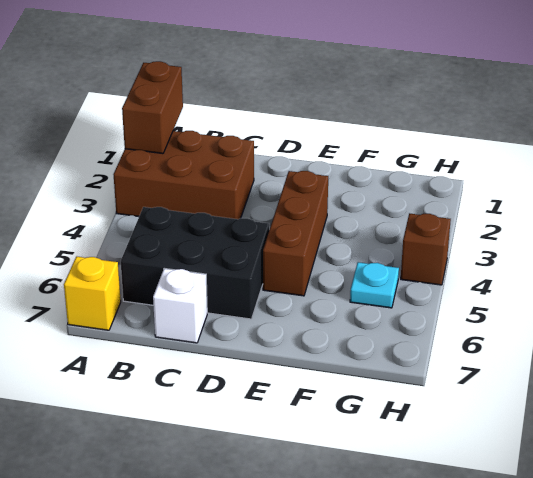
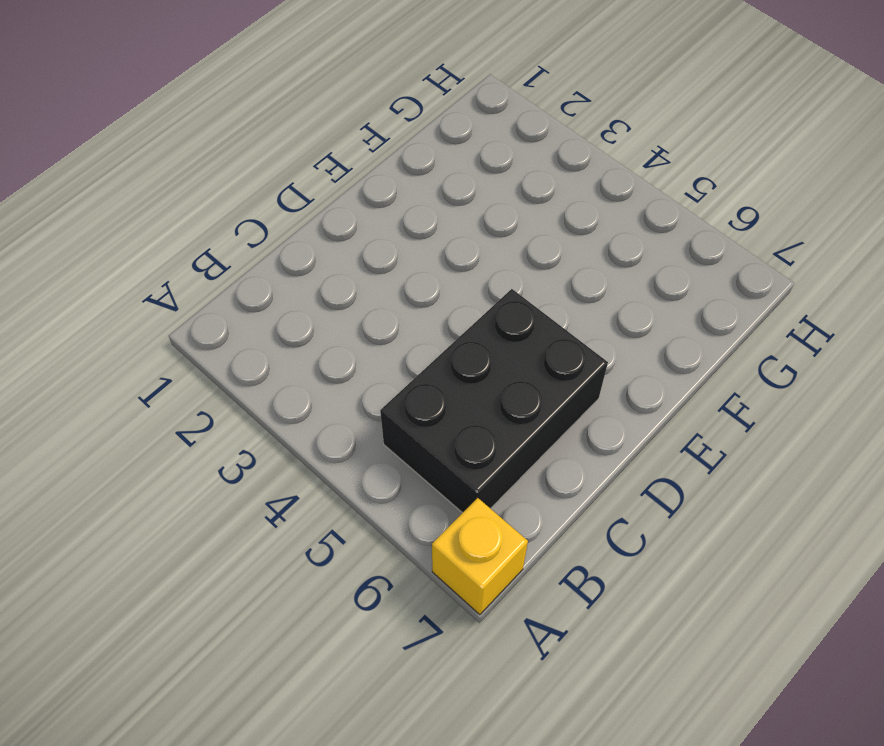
none -> brown 2x3 brick [113,131,254,219]
none -> white 1x1 brick [153,268,207,343]

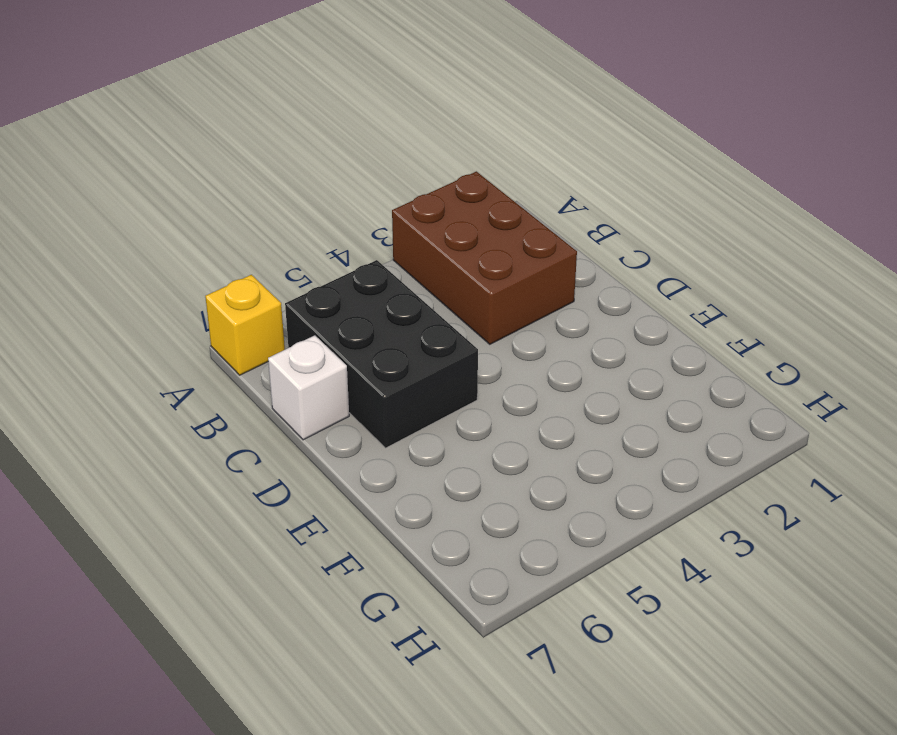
none -> brown 1x3 brick [263,171,328,296]
none -> cyan 1x1 plate [350,262,399,308]

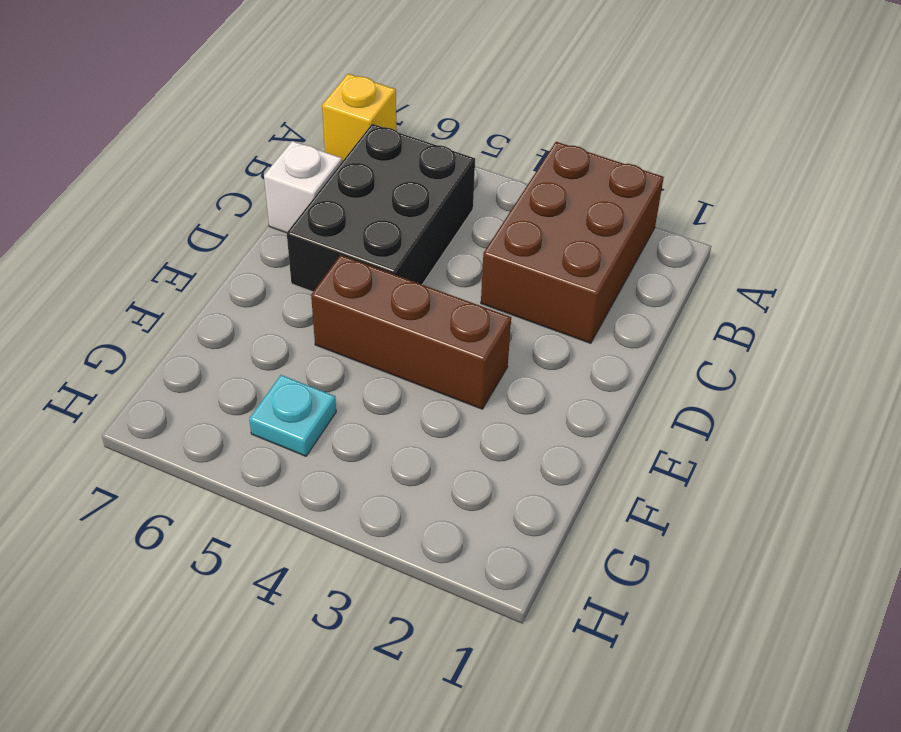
none -> brown 1x1 brick [401,213,451,285]
none -> brown 1x2 brick [122,61,183,154]

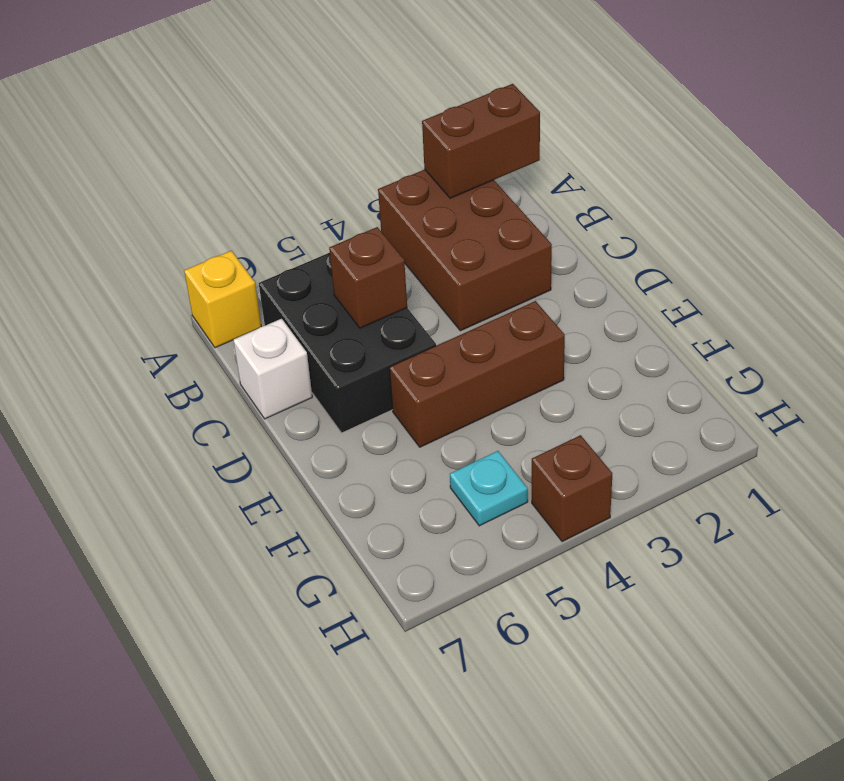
brown 1x1 brick [329,227,407,328] -> none

